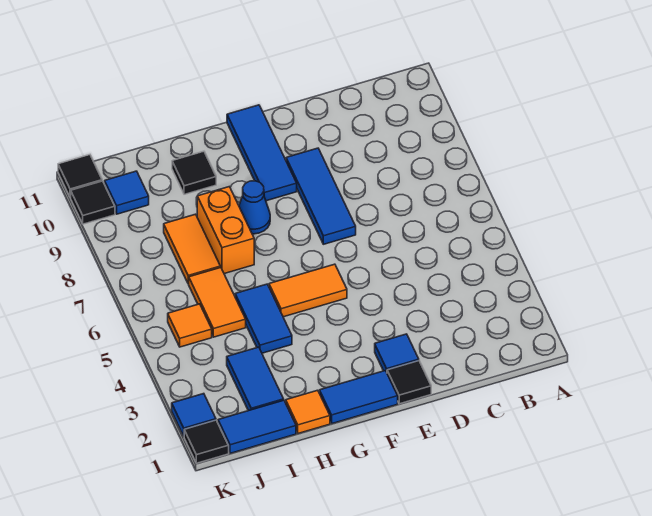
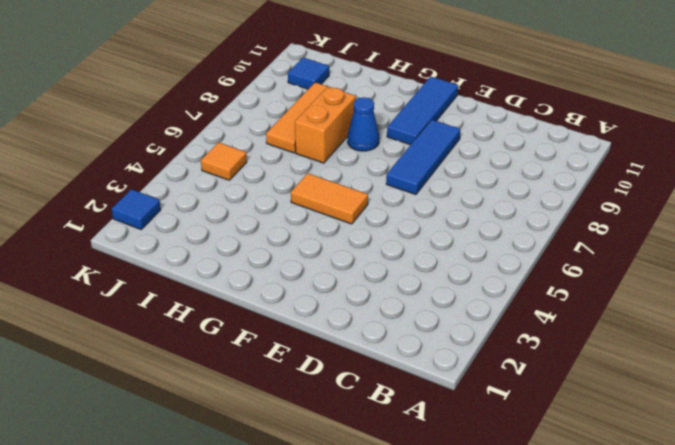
orange 1x3 tile [266,82,331,153] -> orange 1x2 tile [164,214,220,284]
none -> black 1x1 tile [387,361,431,404]
none -> blue 1x1 tile [375,334,419,372]
none -> blue 1x2 tile [320,371,398,423]

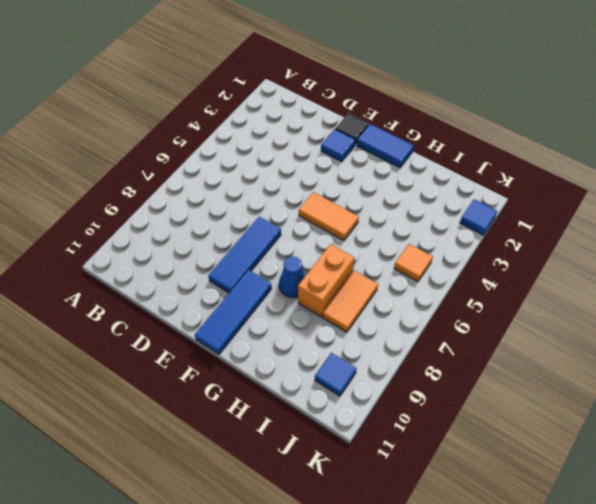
none -> orange 1x1 tile [286,390,330,433]
none -> blue 1x2 tile [235,284,292,353]
none -> black 1x1 tile [172,151,216,194]

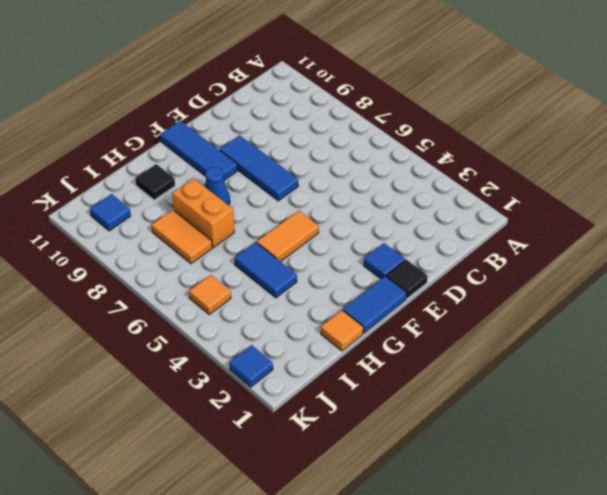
none -> blue 1x2 tile [218,400,296,453]
none -> blue 1x2 tile [227,347,284,411]
none -> orange 1x2 tile [189,267,246,337]

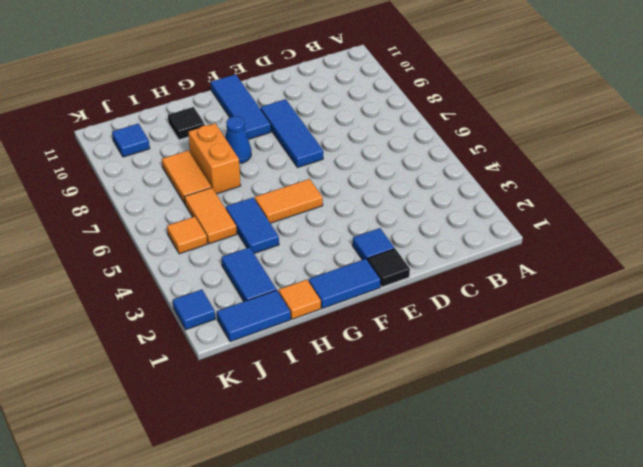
none -> black 1x1 tile [184,420,229,463]
none -> black 1x1 tile [71,181,115,224]
none -> black 1x1 tile [58,155,102,198]

